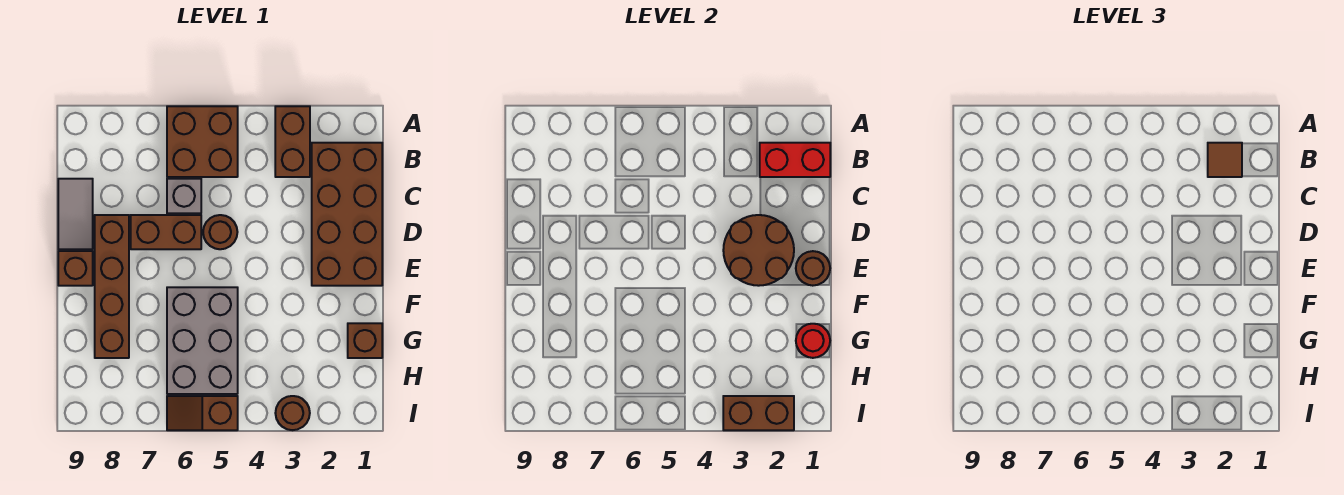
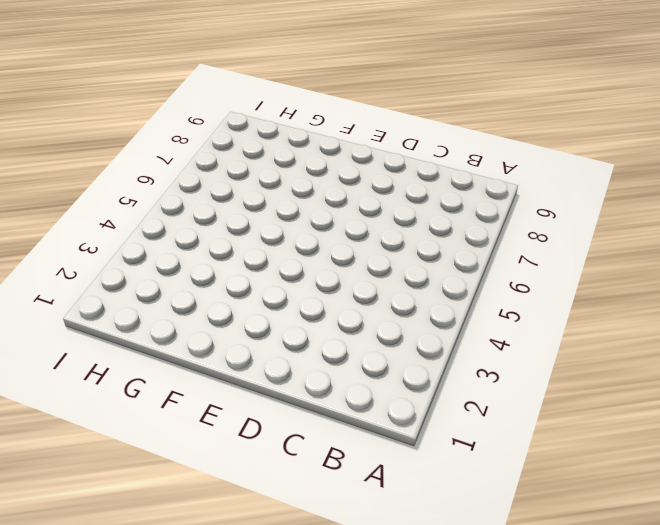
none -> brown 1x2 brick [275,106,310,177]
none -> brown 2x2 brick [167,106,238,177]
none -> brown 2x4 brick [312,143,382,286]

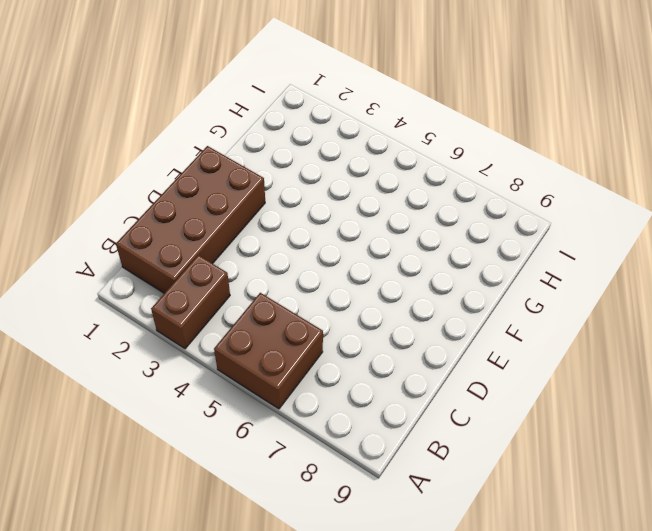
none -> grey 1x1 brick [167,179,201,213]
none -> grey 1x2 tile [58,179,93,249]
none -> brown 1x1 round brick [203,215,237,249]

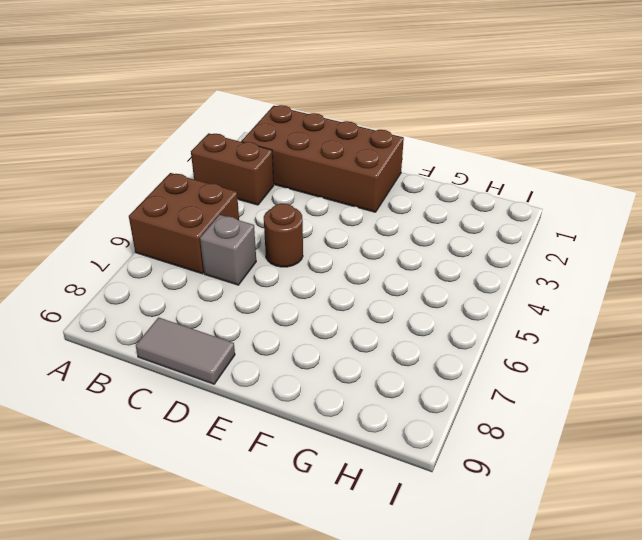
none -> brown 1x2 brick [131,215,201,249]
none -> brown 1x4 brick [95,215,129,358]
none -> brown 1x1 brick [58,251,93,286]

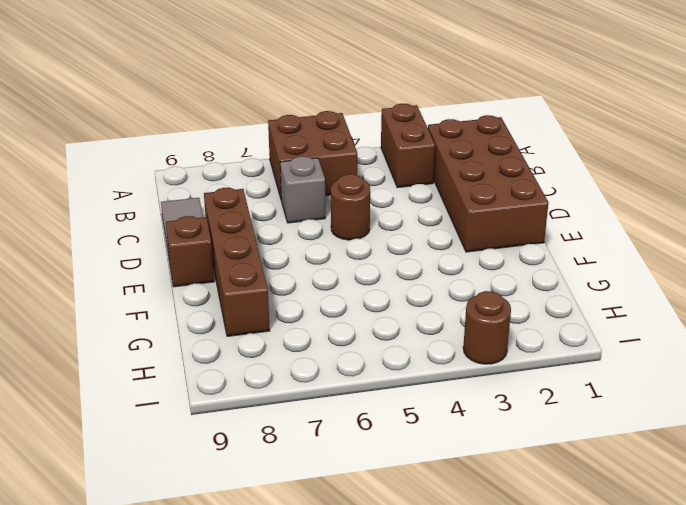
none -> brown 1x2 brick [131,215,201,249]
none -> grey 2x3 brick [167,287,238,394]
none -> brown 1x1 brick [348,323,382,358]

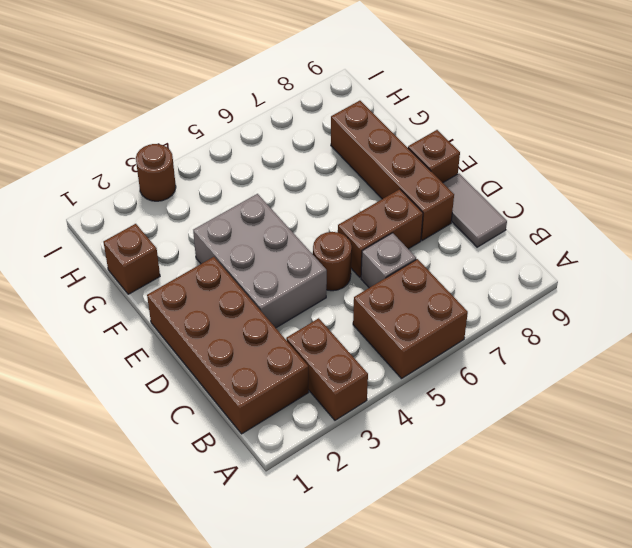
grey 2x3 brick [193,194,327,328] -> grey 2x3 brick moved to [167,287,238,394]
none -> brown 1x2 slope [167,396,238,430]
none -> red 1x2 brick [760,143,830,177]
none -> brown 2x2 round brick [723,215,794,286]

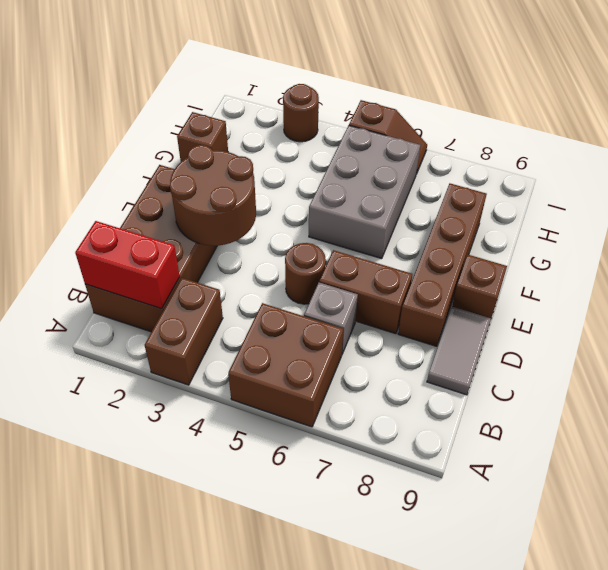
none -> brown 1x1 round brick [796,251,830,286]
none -> red 1x1 round brick [796,324,830,358]
none -> brown 1x2 brick [723,396,794,430]

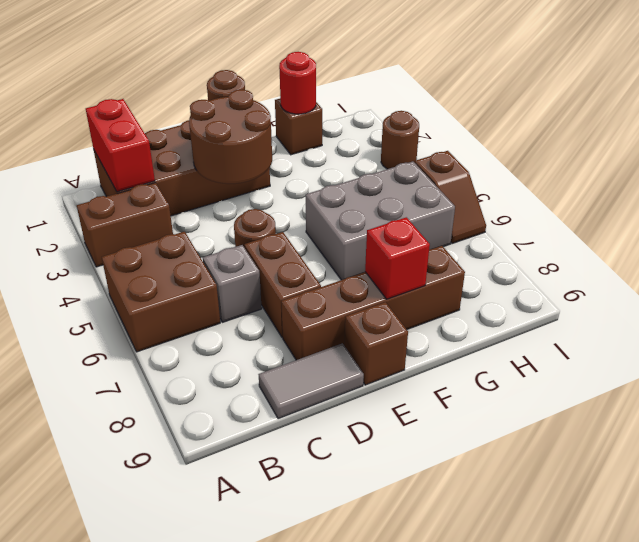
red 1x1 brick [365,217,430,299] -> none
none -> brown 1x2 brick [723,396,794,430]
none -> brown 1x1 tile [1208,143,1242,177]

